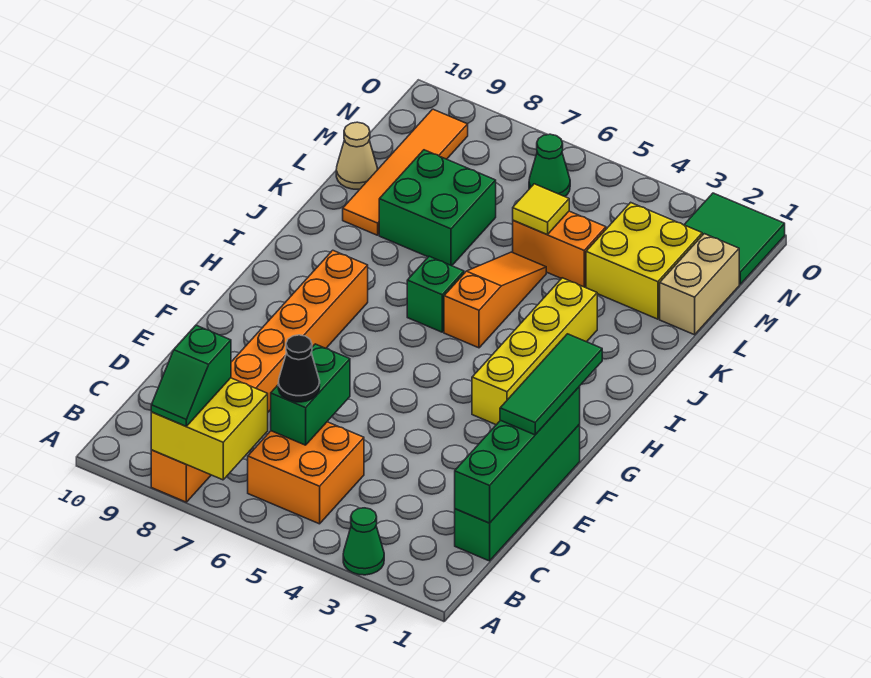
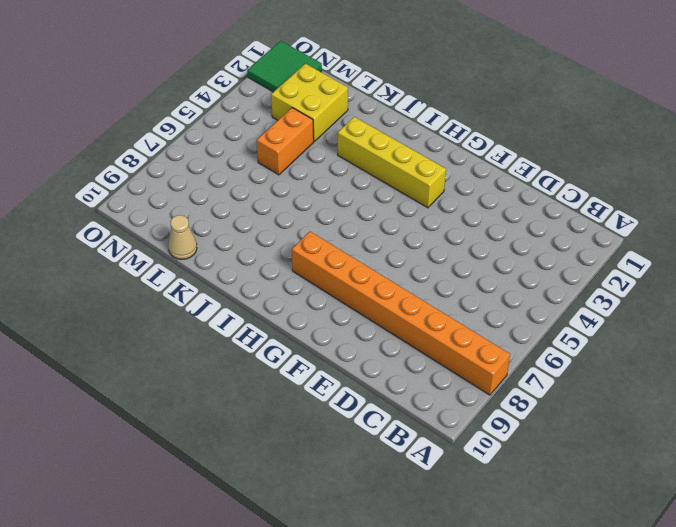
none -> green 1x1 cone [343,508,384,575]
none -> orange 2x2 brick [248,422,364,524]
none -> green 1x4 brick [455,425,580,561]

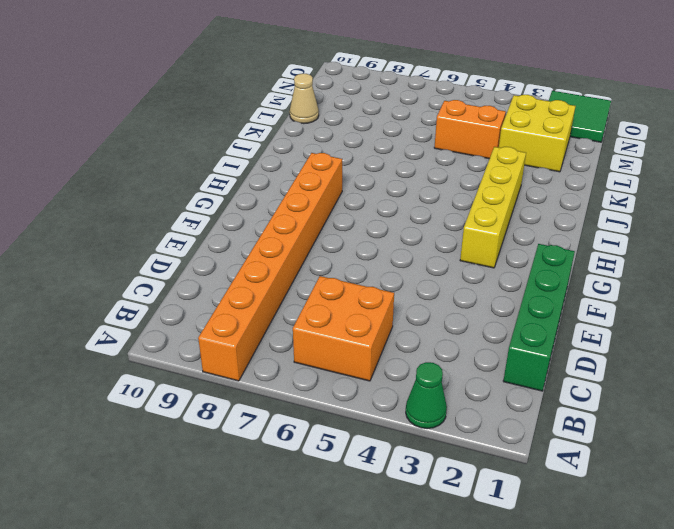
none -> orange 1x3 slope [444,252,546,348]
none -> green 1x1 brick [407,256,464,332]
none -> green 2x2 brick [379,150,496,266]

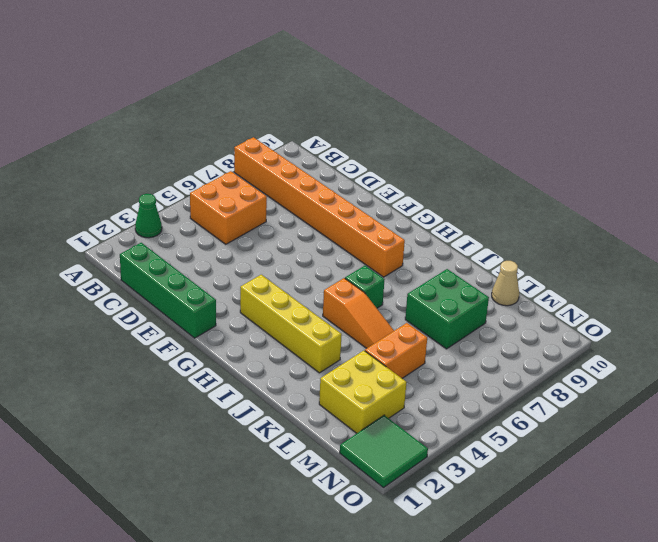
none -> orange 1x4 tile [343,109,468,235]
none -> tan 1x2 brick [660,234,739,335]
none -> green 1x1 cone [529,134,570,197]

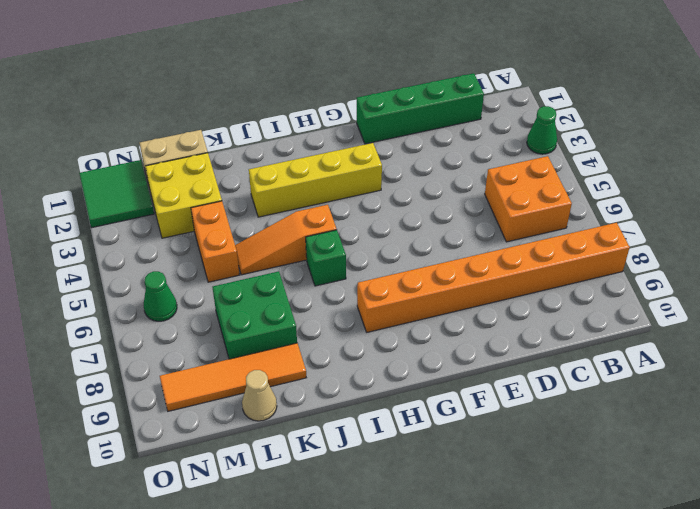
none -> yellow 2x2 brick [151,378,268,480]
none -> green 1x4 brick [455,387,580,523]
none -> green 1x2 brick [271,344,350,445]

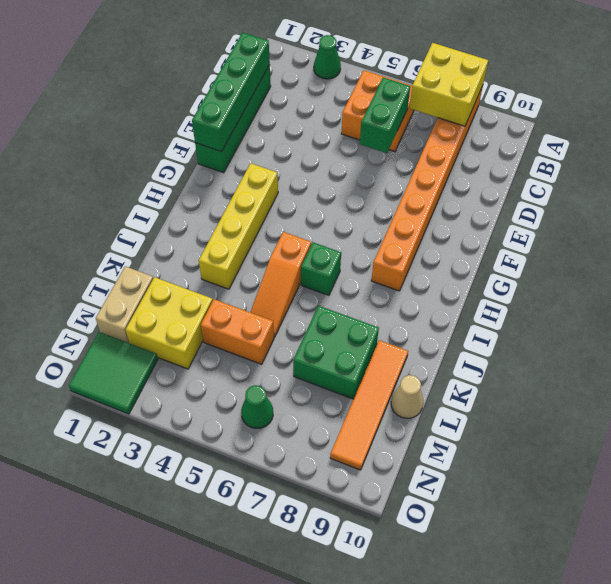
none -> yellow 1x1 tile [513,184,569,235]
none -> green 1x2 slope [151,325,231,426]
none -> black 1x1 cone [278,335,320,402]

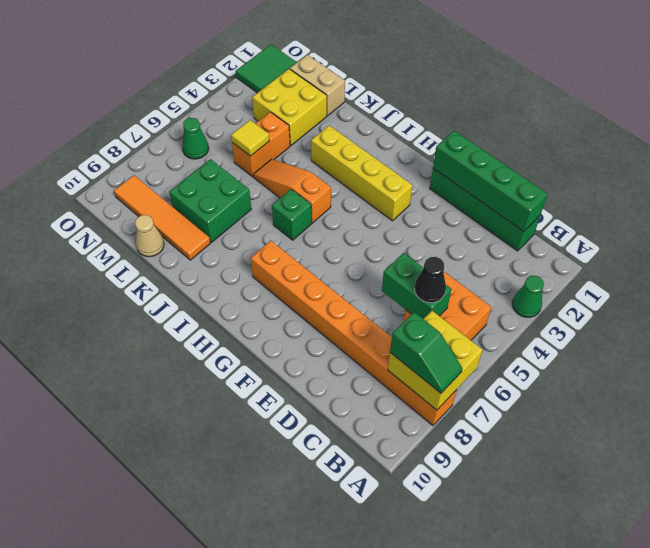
none -> green 1x3 tile [500,334,602,435]

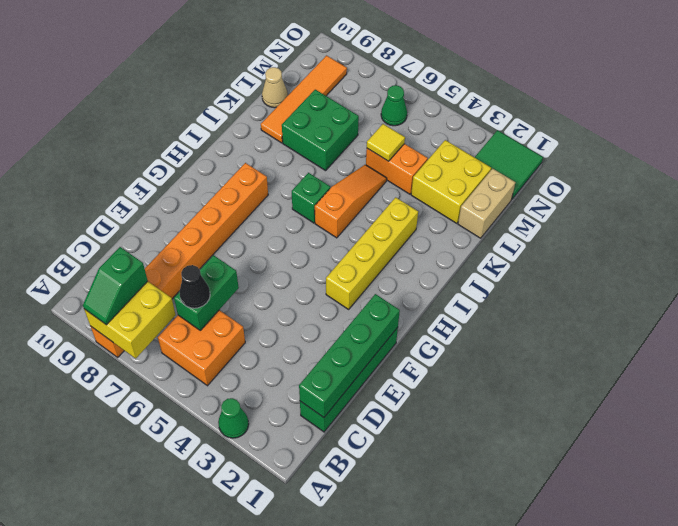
none -> green 1x3 tile [500,334,602,435]

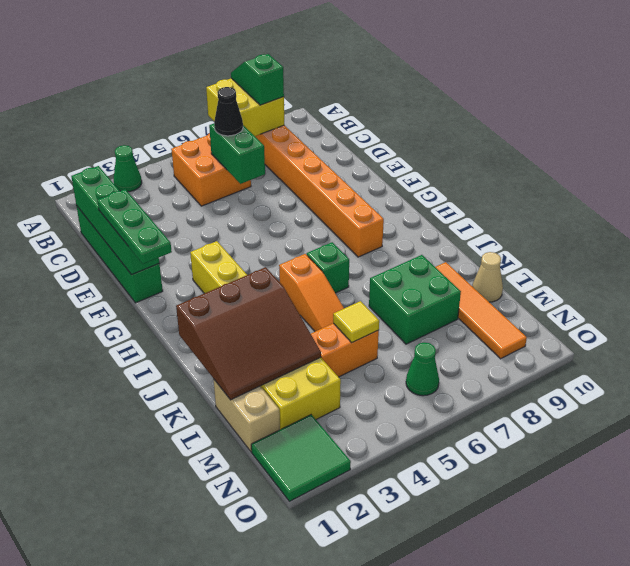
green 1x3 plate [97,189,172,264] -> green 1x3 tile [500,334,602,435]
brown 3x3 slope [176,267,321,400] -> none

